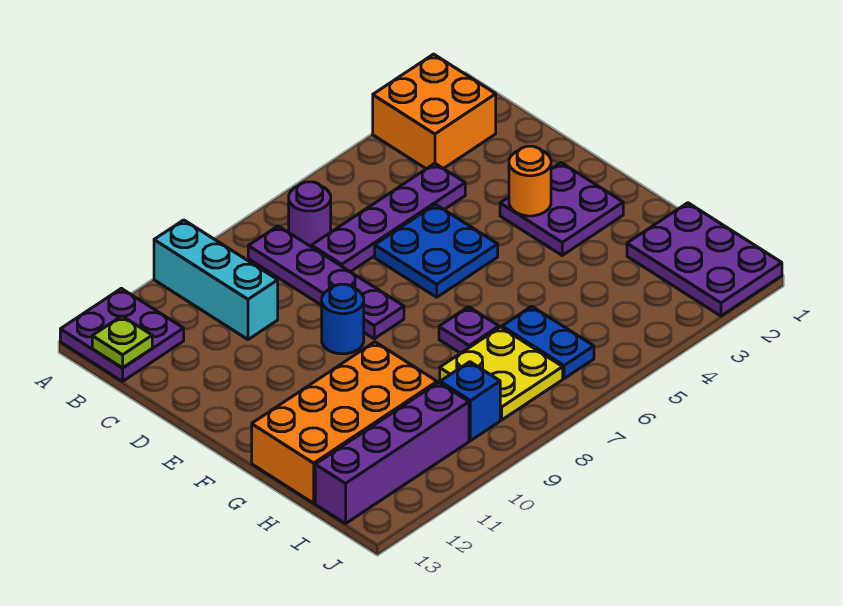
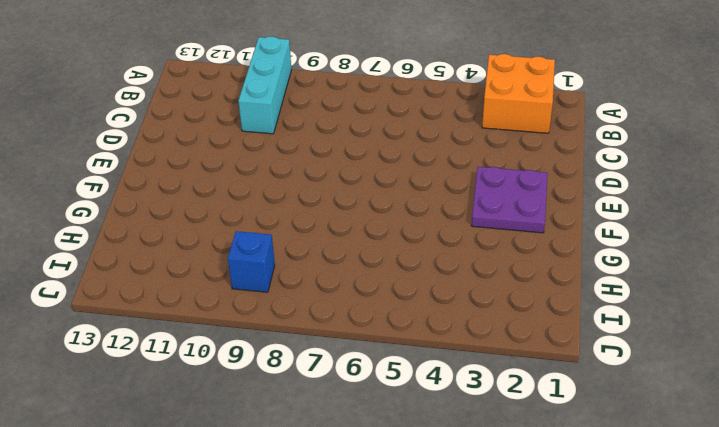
none -> purple 2x2 plate [60,288,184,381]
none -> purple 1x1 round brick [289,182,331,246]
none -> purple 1x4 plate [248,226,404,339]

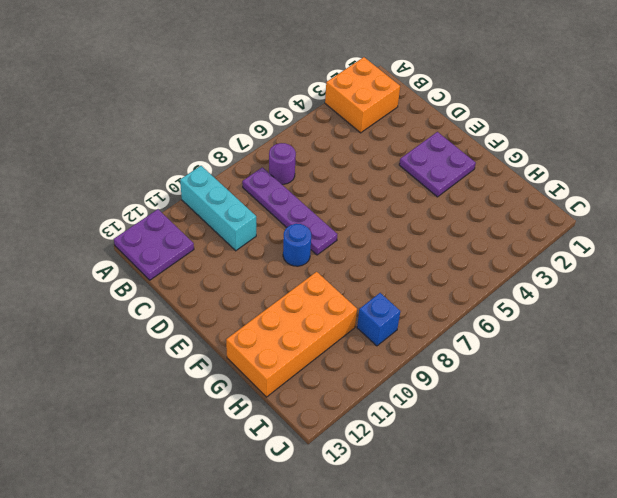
none -> purple 1x4 plate [311,163,465,272]
none -> blue 2x2 plate [375,204,498,297]
none -> purple 1x1 plate [439,307,499,353]

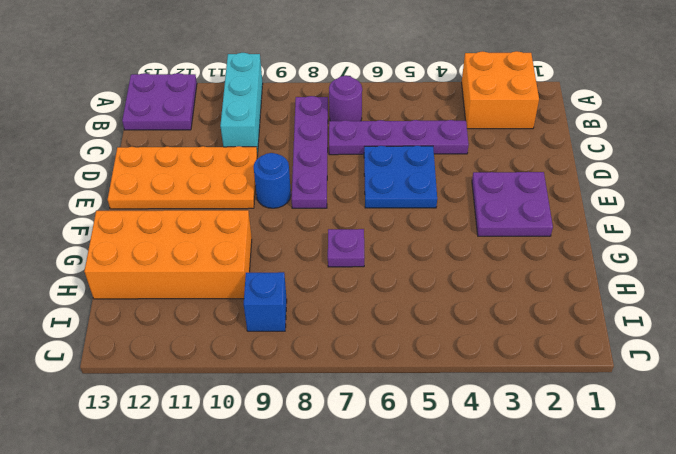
orange 2x4 plate [108,146,258,209] -> none
none -> purple 2x3 plate [627,203,782,316]
none -> blue 1x2 plate [502,306,594,379]
none -> yellow 2x2 plate [440,327,563,420]

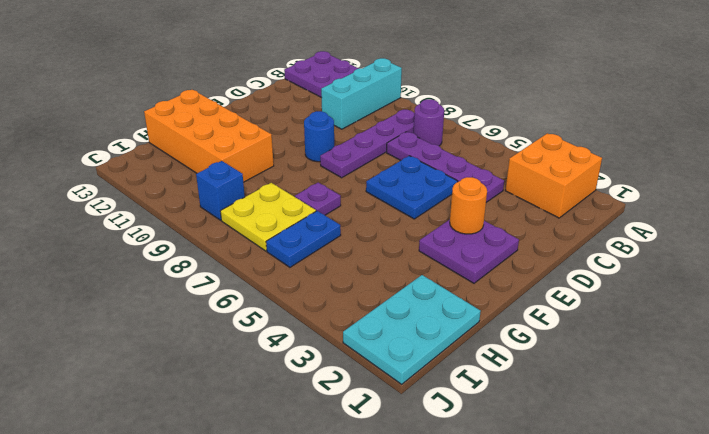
cyan 2x3 plate [343,275,481,384] -> purple 2x3 plate [627,203,782,316]
none -> purple 1x4 brick [315,382,469,524]
none -> lime 1x1 plate [92,316,152,368]

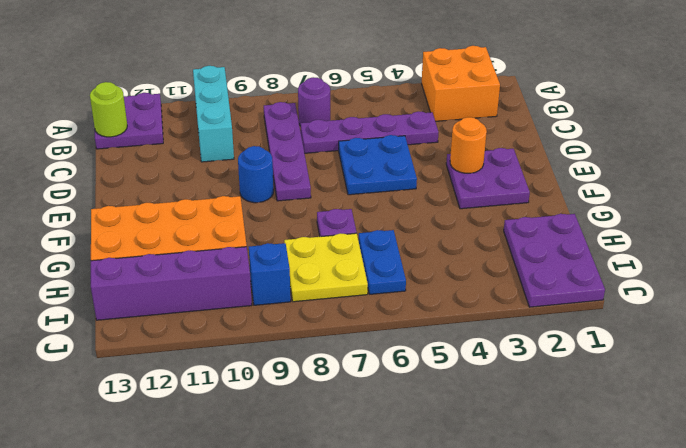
lime 1x1 round brick [90,82,127,137] -> lime 1x1 plate [92,316,152,368]

